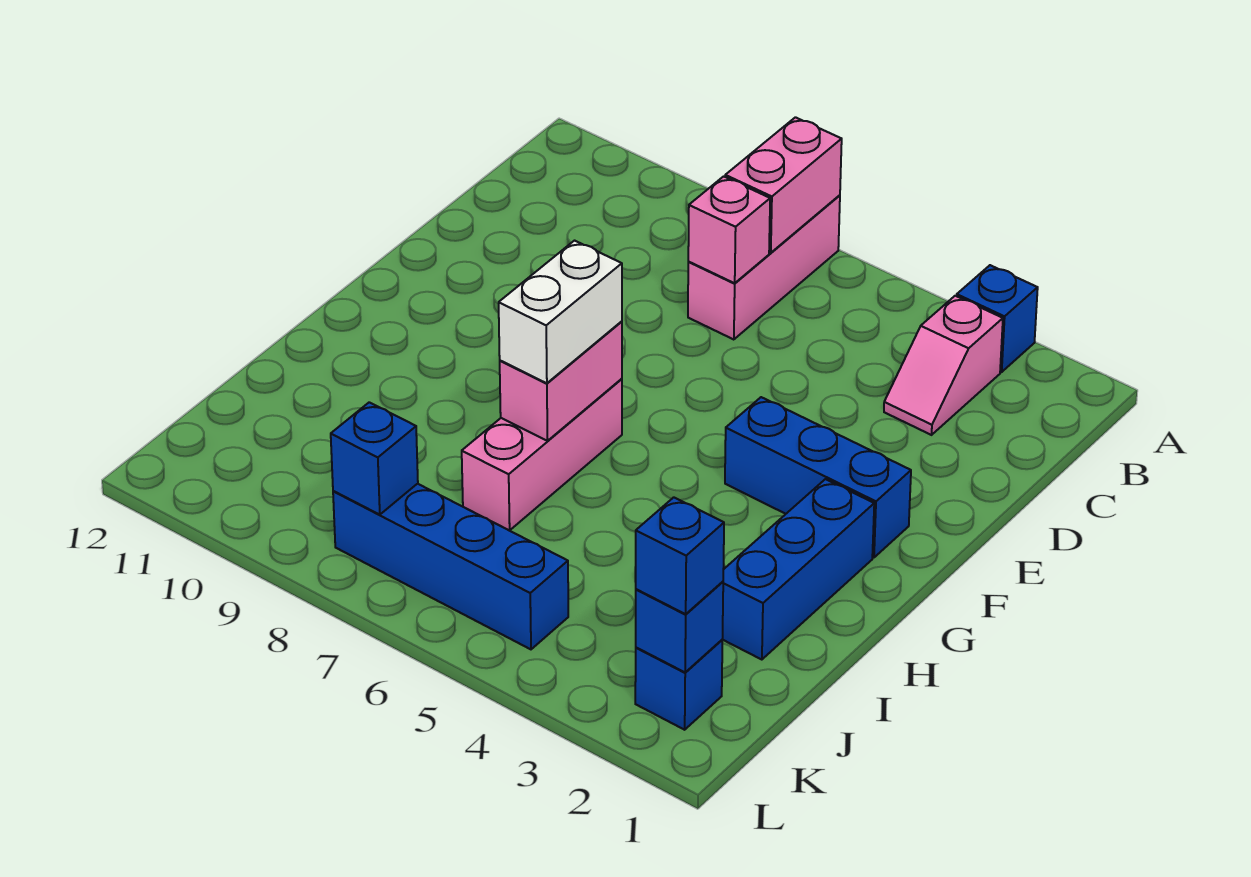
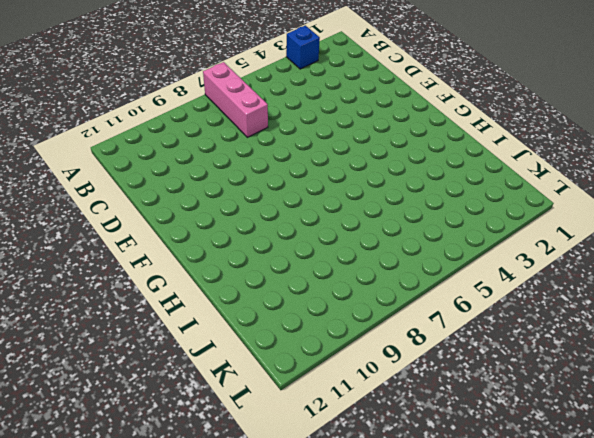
none -> pink 1x2 slope [884,296,1003,435]
none -> blue 1x3 brick [725,397,911,558]
none -> blue 1x3 brick [722,479,874,660]

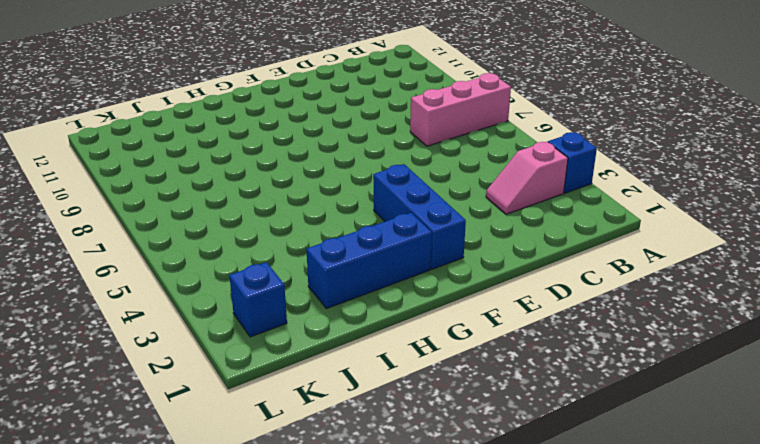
none -> pink 1x3 brick [462,379,622,531]
none -> blue 1x4 brick [333,484,568,649]
none -> pink 1x2 brick [725,117,842,253]

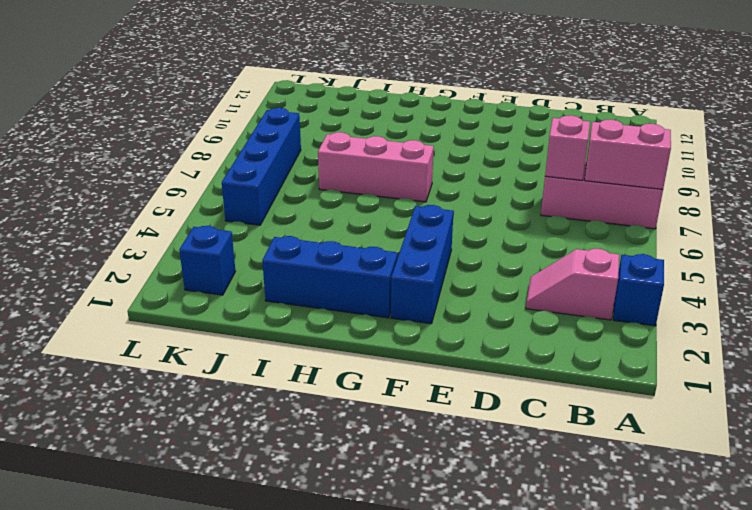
none -> pink 1x2 brick [500,321,622,441]
none -> blue 1x1 brick [636,582,723,672]
none -> blue 1x1 brick [331,402,418,515]

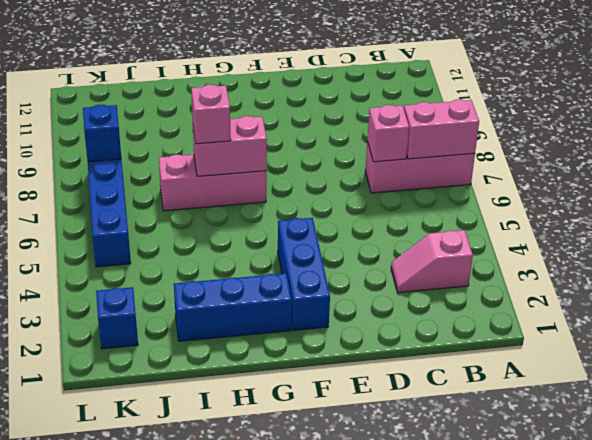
pink 1x1 brick [191,85,231,144] -> white 1x2 brick [499,241,622,383]
none -> blue 1x1 brick [957,265,1038,372]
none -> blue 1x1 brick [636,582,723,672]
none -> blue 1x1 brick [636,497,724,614]

